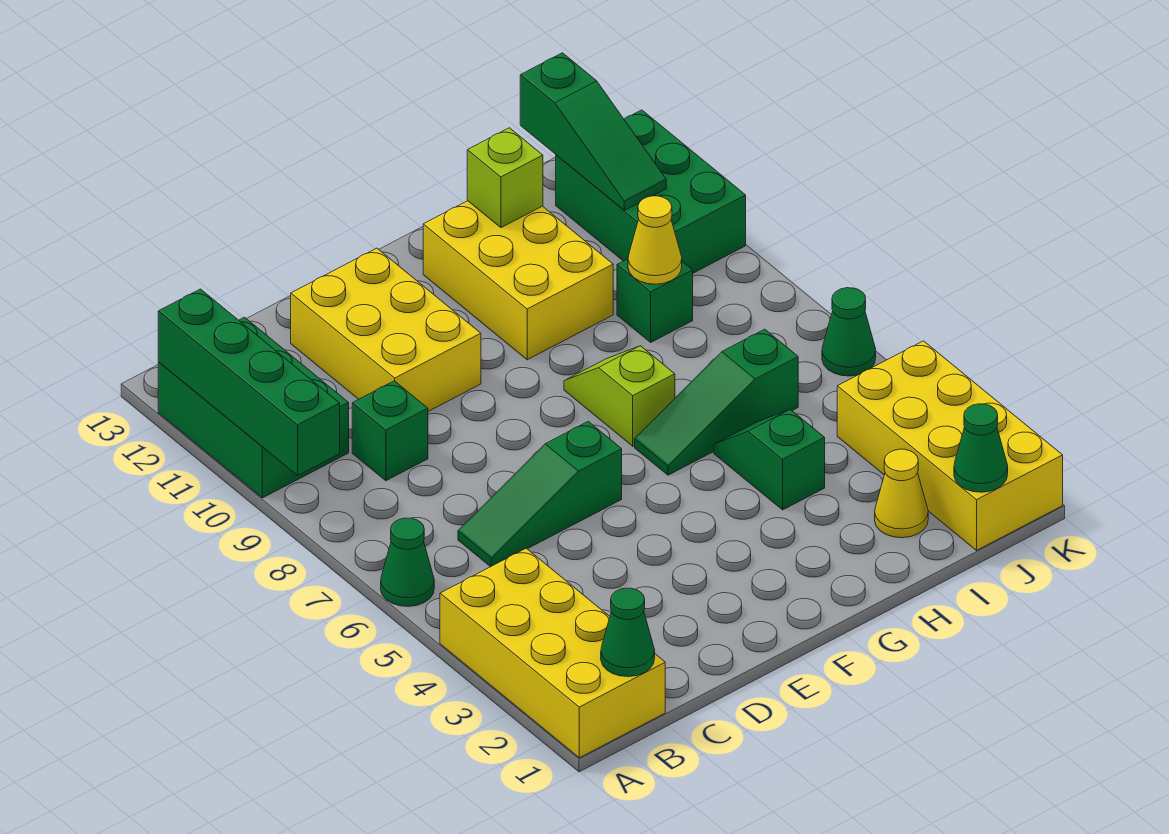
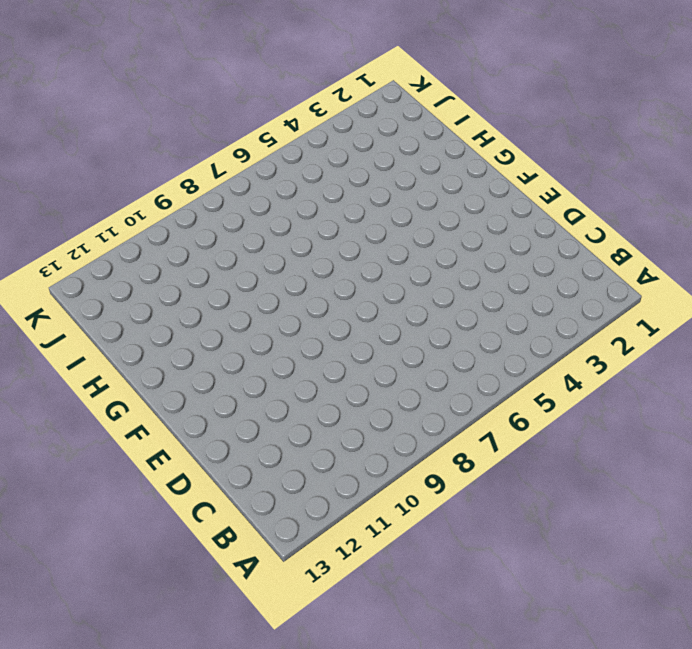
none -> yellow 2x4 brick [440,548,665,758]
none -> green 1x1 cone [381,518,434,606]
none -> green 2x3 brick [158,317,349,498]

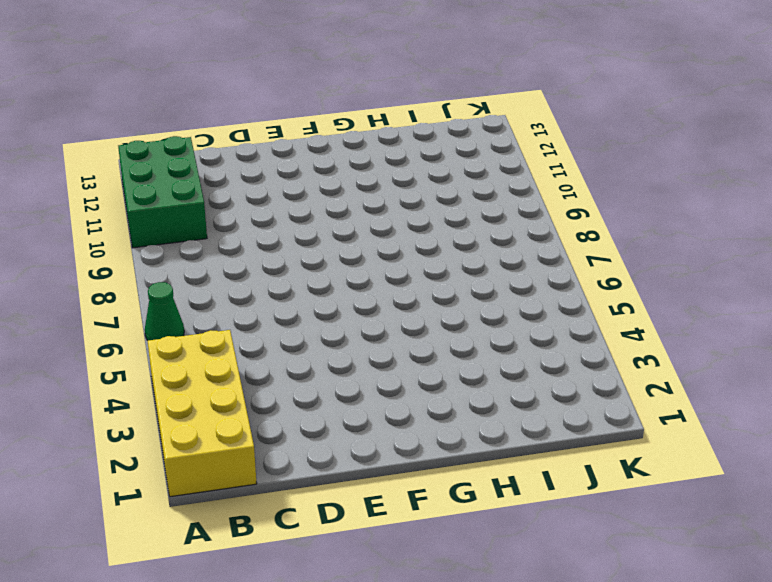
none -> green 1x3 slope [458,422,622,567]
none -> green 1x1 brick [352,381,428,481]
none -> yellow 2x3 brick [291,248,481,411]

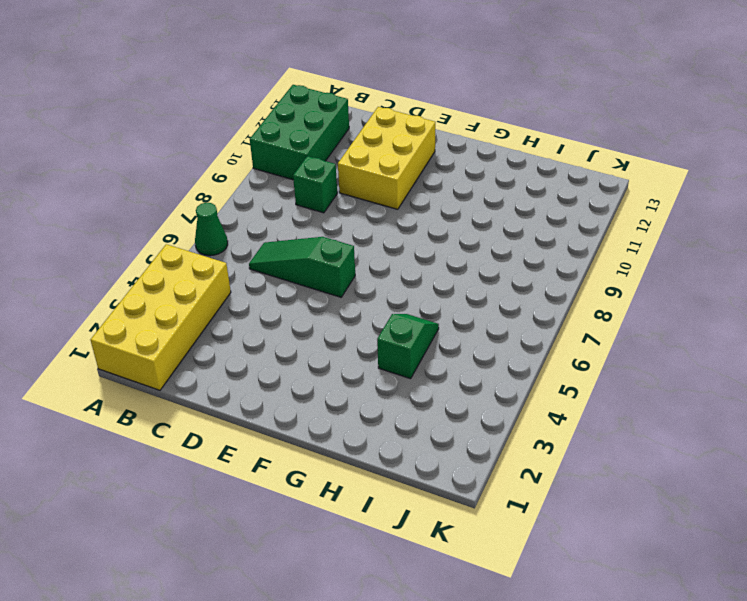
none -> green 1x3 slope [635,329,798,475]
none -> lime 1x2 slope [564,346,675,446]
none -> yellow 2x3 brick [423,201,613,360]

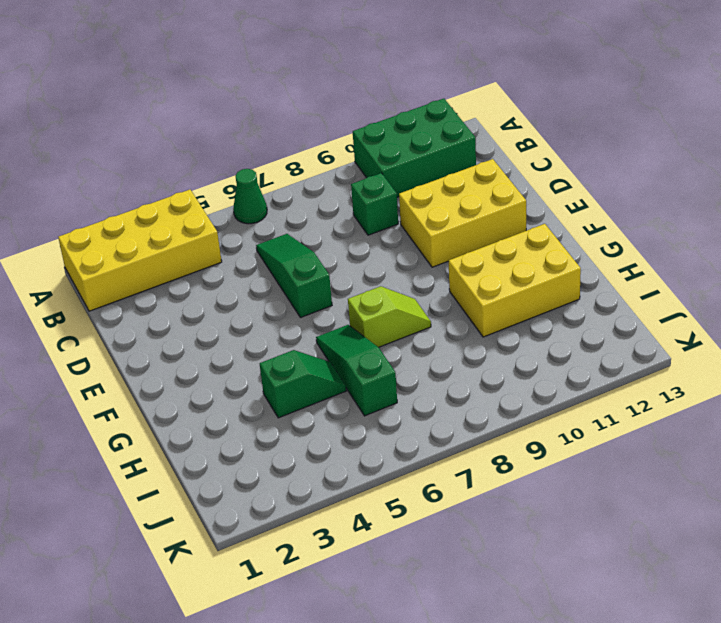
none -> yellow 1x1 cone [875,449,928,538]
none -> green 1x1 brick [617,259,693,342]
none -> yellow 2x4 brick [837,341,1063,550]

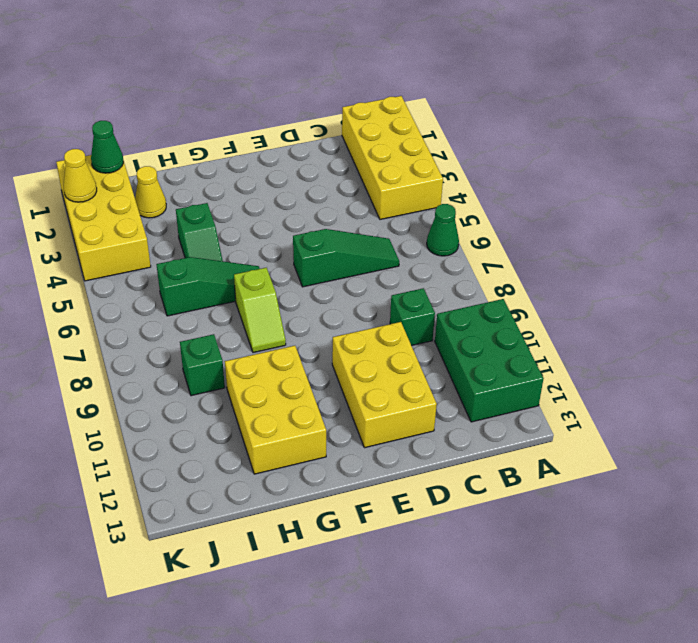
yellow 1x1 cone [64,149,97,202] -> yellow 1x1 cone moved to [628,196,682,284]
none -> green 2x3 brick [556,110,746,273]
none -> green 1x1 cone [822,288,876,376]
none -> green 1x4 brick [158,289,340,475]

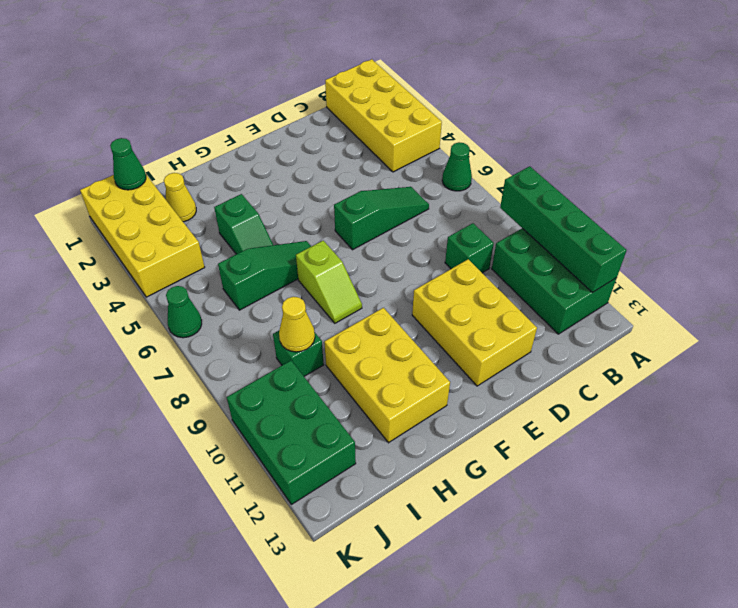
none -> green 1x1 cone [601,588,655,677]
none -> lime 1x1 brick [467,128,543,228]
none -> green 1x3 slope [520,53,666,210]

